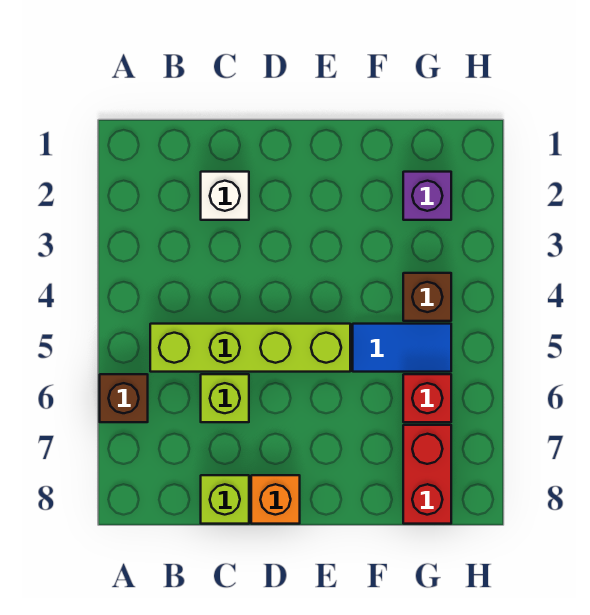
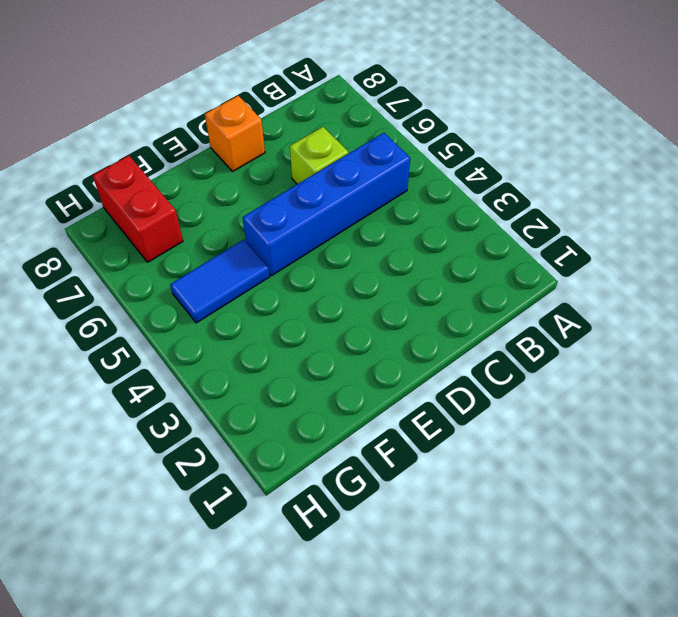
blue 1x4 brick [243,133,410,276] -> lime 1x4 brick [150,324,350,372]
none -> brown 1x1 brick [100,374,148,422]
none -> white 1x1 brick [201,172,249,220]

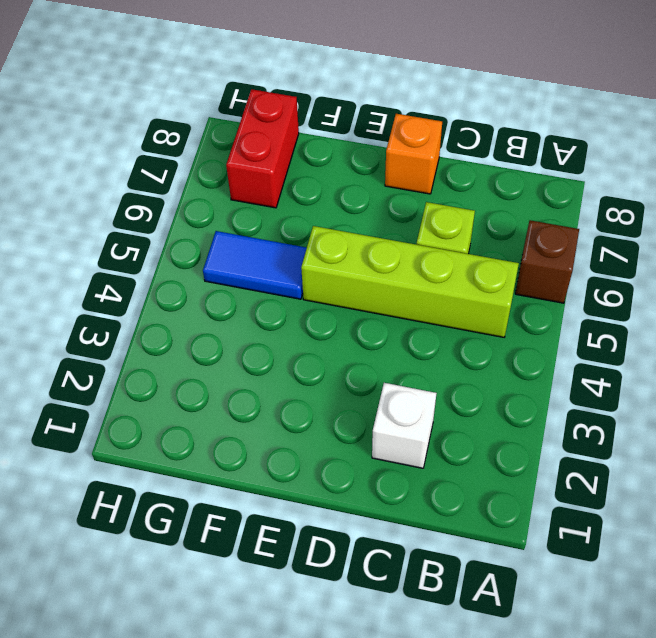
none -> lime 1x1 brick [201,475,249,524]
none -> purple 1x1 brick [403,172,451,220]

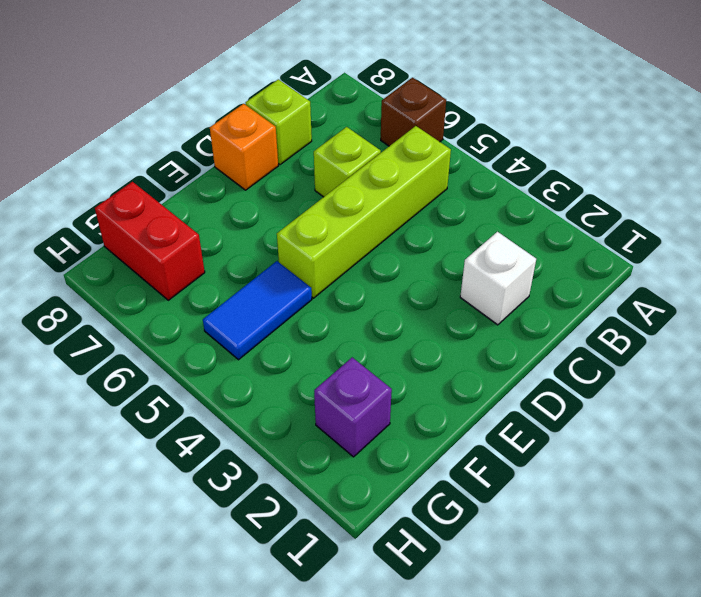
none -> brown 1x1 brick [403,273,451,321]
none -> red 1x1 brick [403,374,451,422]

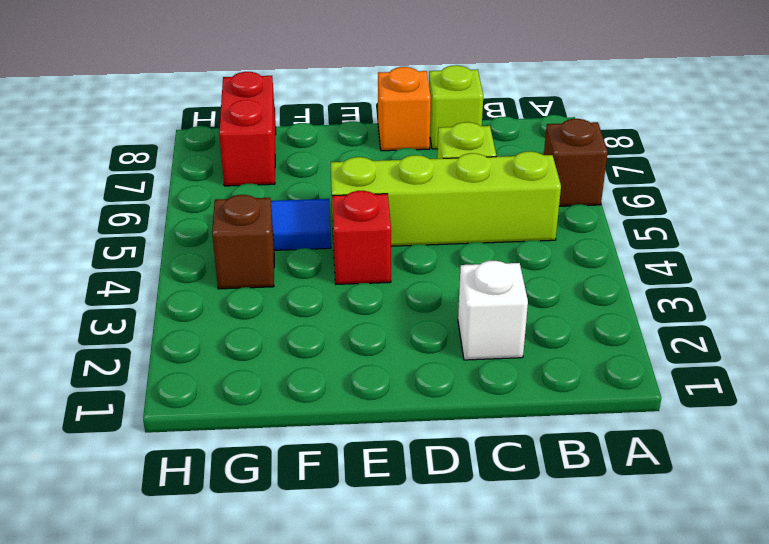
red 1x1 brick [332,191,391,284] -> red 1x1 brick moved to [403,374,451,422]
none -> purple 1x1 brick [403,172,451,220]

